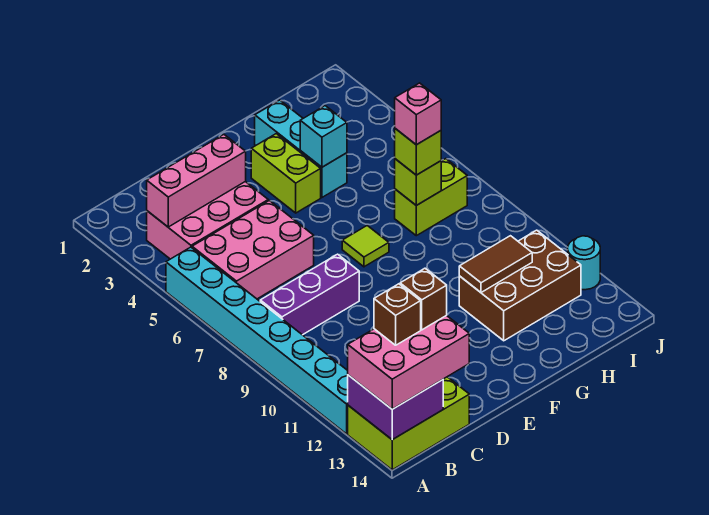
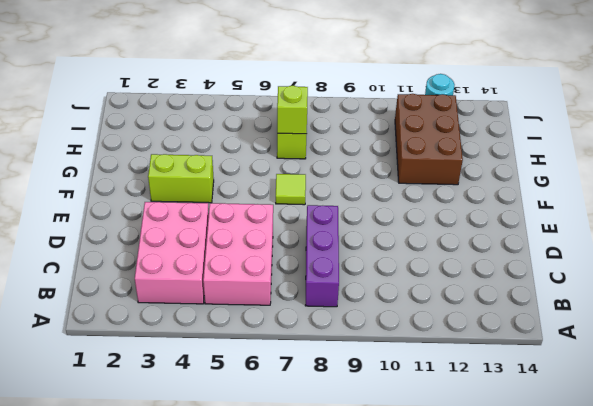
none -> cyan 1x8 brick [166,247,348,434]
none -> lime 2x3 brick [348,377,469,470]
none -> cyan 1x3 brick [255,100,347,197]

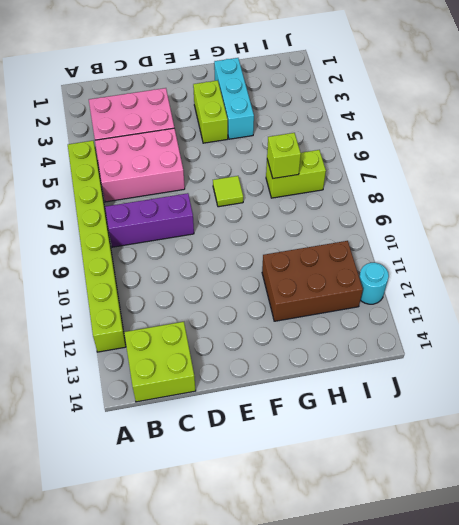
lime 1x8 brick [68,141,126,352] -> cyan 1x8 brick [166,247,348,434]
lime 2x2 brick [124,322,196,402] -> lime 2x3 brick [348,377,469,470]
none -> purple 2x2 brick [348,375,443,440]
none -> pink 1x3 brick [147,134,246,227]
none -> cyan 1x1 brick [300,106,347,167]

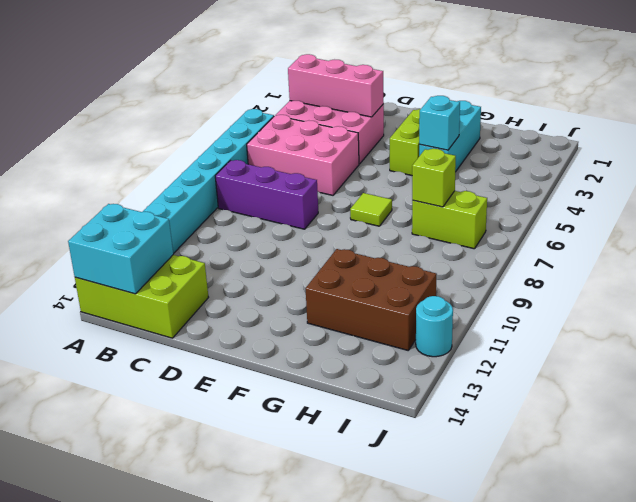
cyan 2x2 brick [68,204,173,294] -> purple 2x2 brick [348,375,443,440]
none -> brown 1x2 tile [459,236,532,292]
none -> pink 2x3 brick [348,315,469,409]
none -> lime 1x1 brick [395,129,441,175]

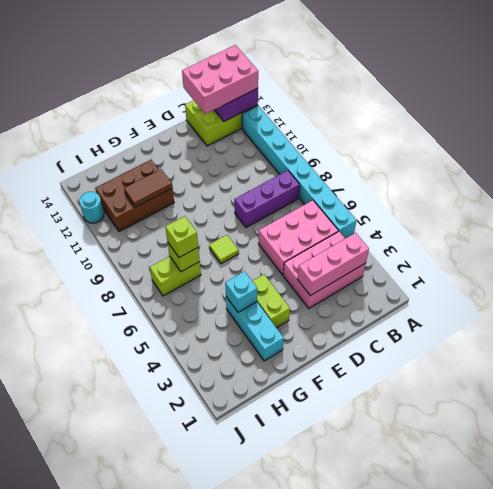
none -> brown 1x1 brick [374,284,421,345]
none -> brown 1x1 brick [400,268,447,330]
none -> pink 1x1 brick [395,83,441,145]

